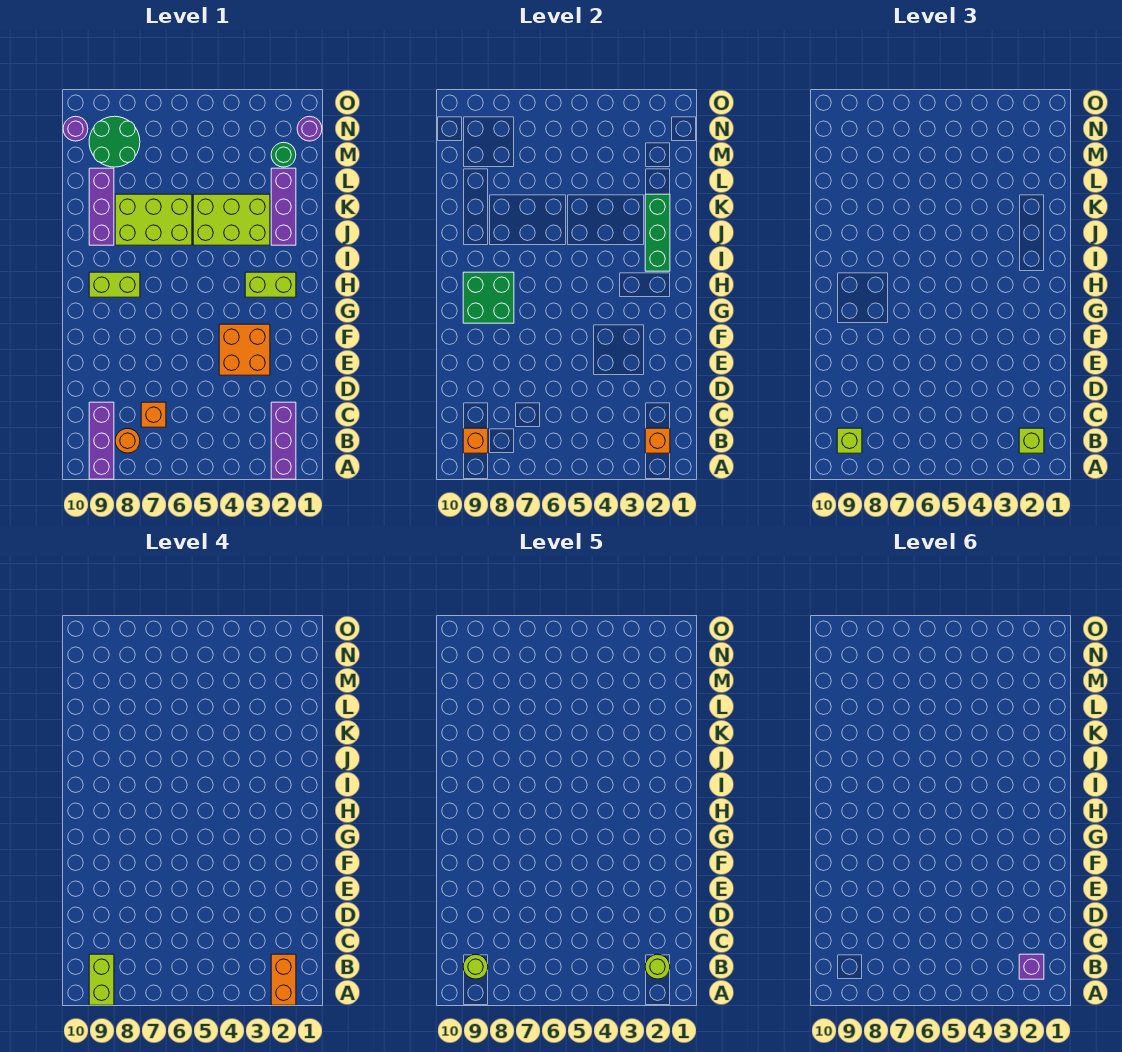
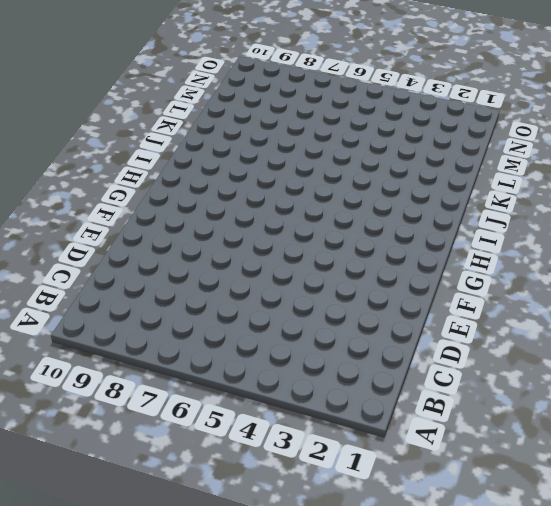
none -> purple 1x3 brick [271,402,296,479]
none -> purple 1x3 brick [89,402,114,479]
none -> orange 1x1 round brick [115,428,140,453]

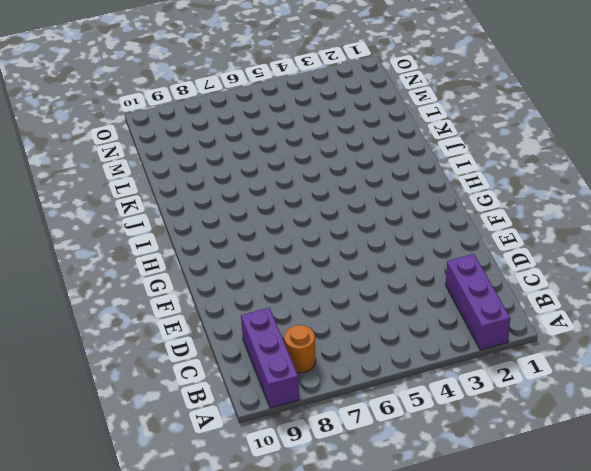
none -> orange 1x1 brick [141,402,166,427]
none -> orange 2x2 brick [219,324,270,375]
none -> lime 1x2 brick [245,272,296,297]

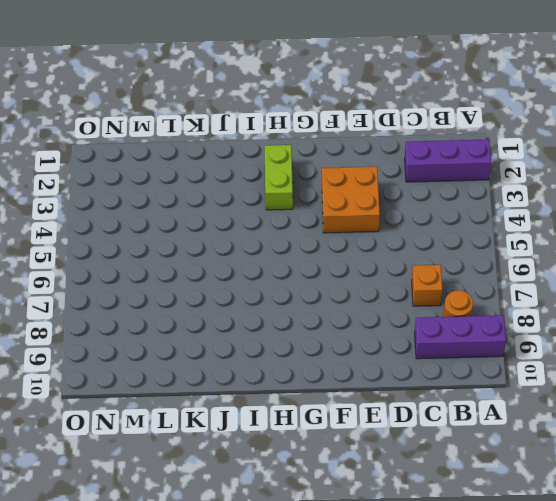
none -> lime 1x2 brick [89,272,140,297]
none -> purple 1x3 brick [271,168,296,245]
none -> lime 2x3 brick [193,194,270,245]

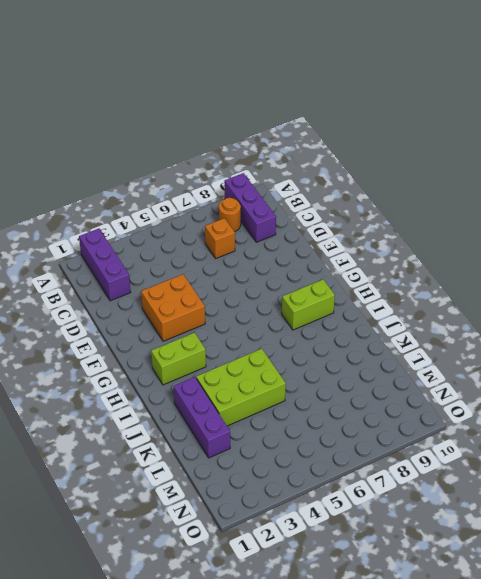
none -> lime 2x3 brick [115,194,192,245]
none -> purple 1x3 brick [89,168,114,245]
none -> green 1x1 round brick [271,142,296,167]

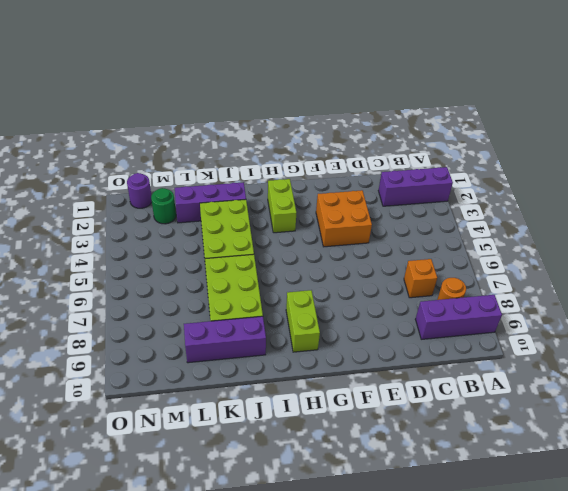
none -> green 2x2 round brick [89,116,140,167]
none -> purple 1x1 round brick [63,116,88,141]
none -> orange 1x1 brick [645,428,670,453]

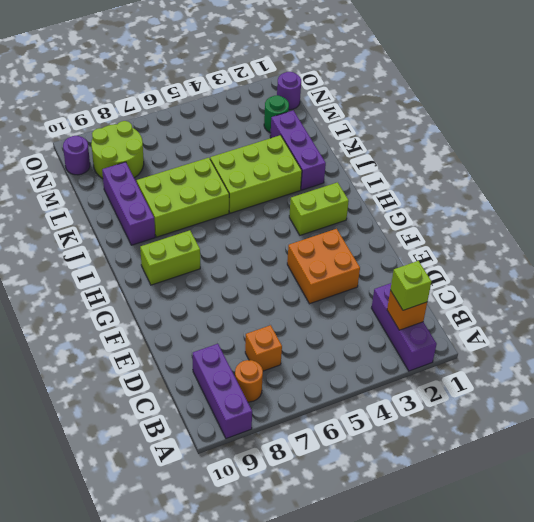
lime 2x2 round brick [91,121,144,179] -> green 2x2 round brick [89,116,140,167]
none -> orange 1x1 brick [463,428,488,453]
none -> green 2x2 brick [463,272,514,323]
none -> green 1x3 brick [645,194,670,271]

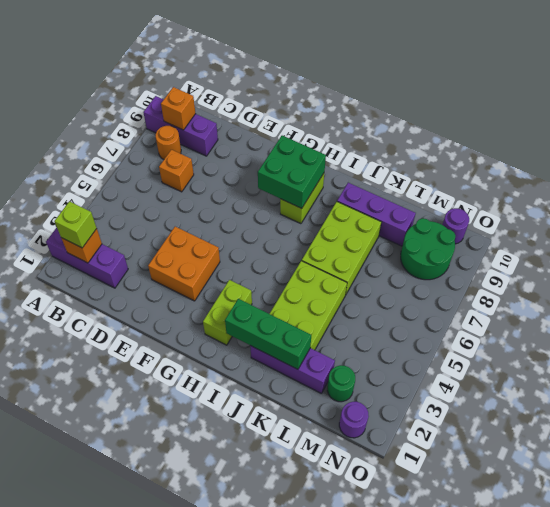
none -> lime 1x1 brick [837,428,862,453]
none -> orange 1x2 brick [271,954,296,1005]
none -> lime 1x2 brick [89,954,114,1005]

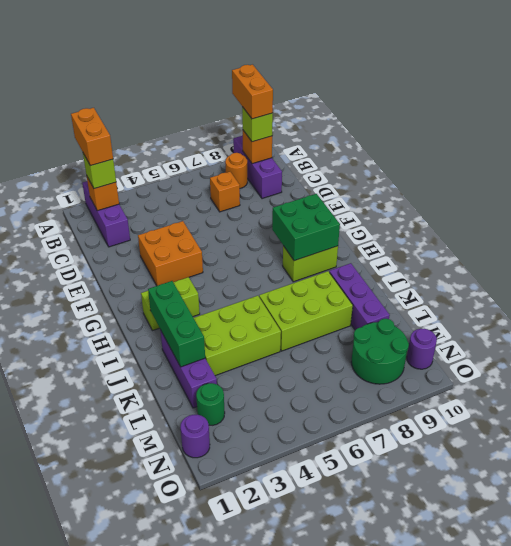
orange 1x2 brick [232,65,273,119] -> lime 1x2 brick [89,954,114,1005]
none -> lime 1x1 round brick [645,954,670,979]
none -> lime 1x1 round brick [463,954,488,979]
none -> purple 1x1 brick [1019,954,1044,979]

